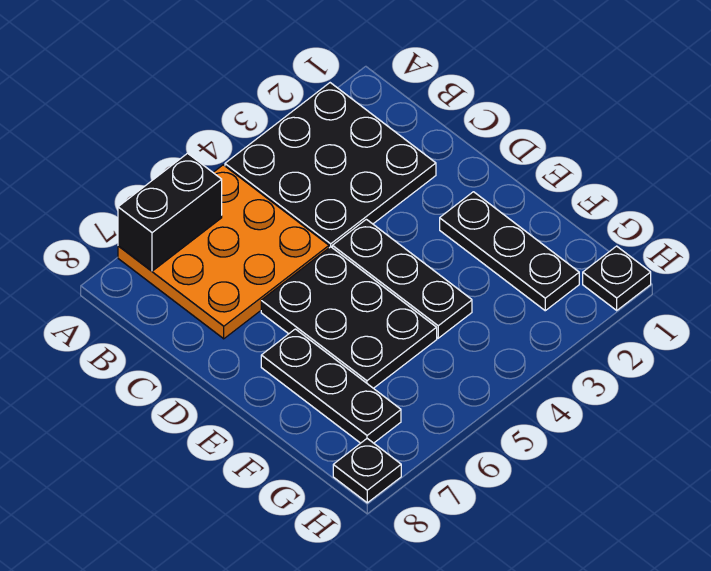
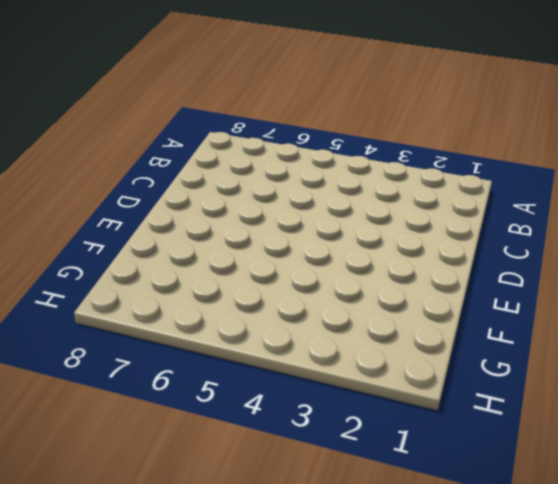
none -> black 3x3 plate [225,83,436,248]
none -> orange 3x3 plate [118,165,329,339]

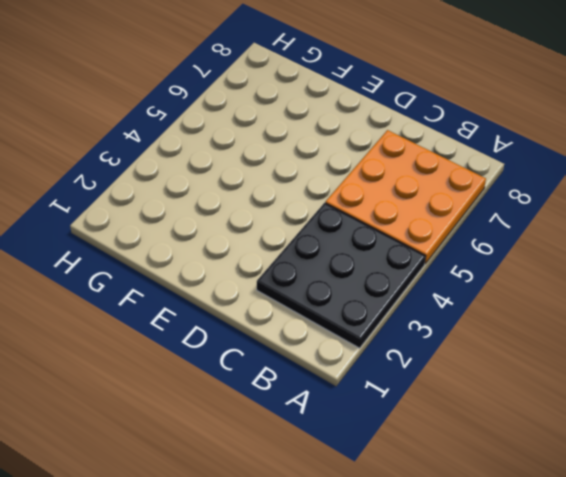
none -> black 1x3 plate [332,219,472,338]
none -> black 2x3 plate [261,247,437,388]

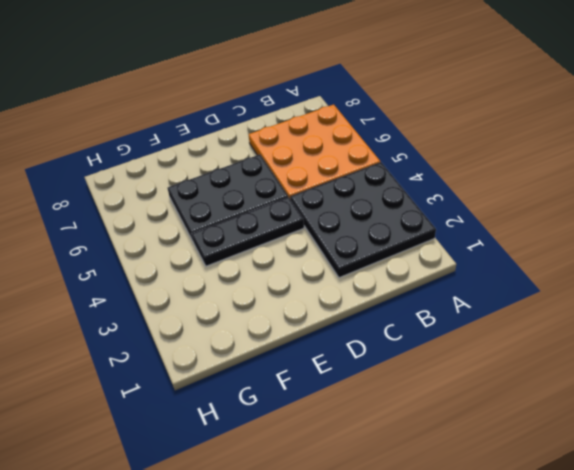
none -> black 1x3 plate [440,192,579,311]
none -> black 1x3 plate [261,329,401,443]

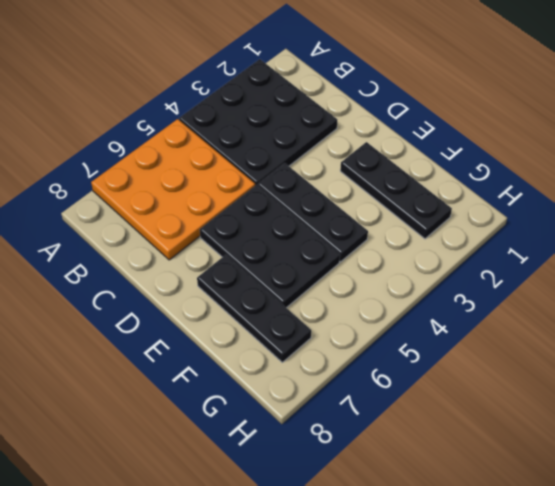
none -> black 1x1 plate [583,246,651,310]
none -> black 1x1 plate [333,439,401,503]

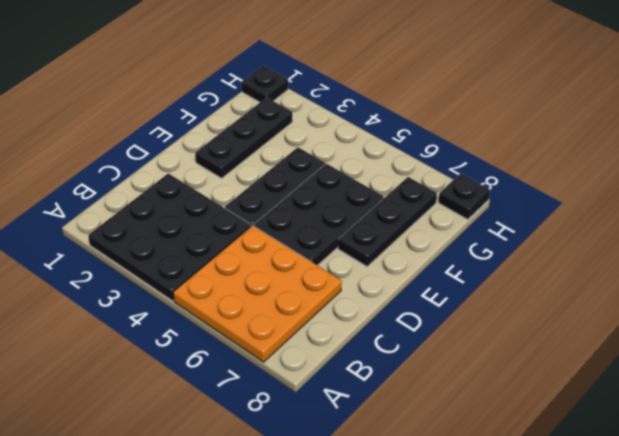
none -> black 1x2 brick [118,153,222,271]

